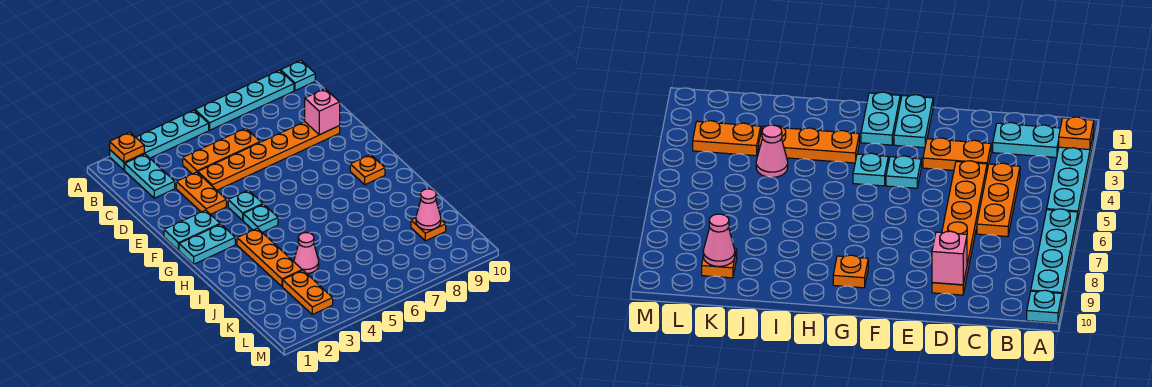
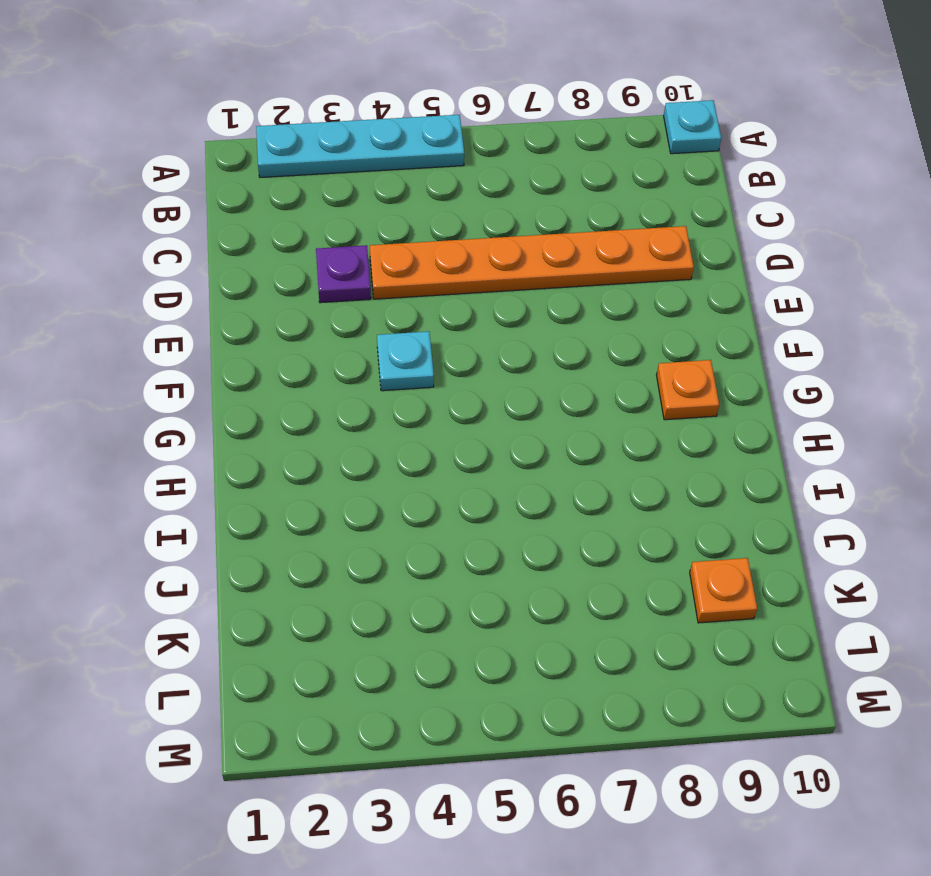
purple 1x1 plate [316,245,371,303] -> orange 1x2 plate [176,172,226,214]
none -> cyan 1x4 plate [195,70,294,130]
none -> cyan 1x2 plate [125,154,175,198]
none -> orange 1x3 plate [183,128,260,174]

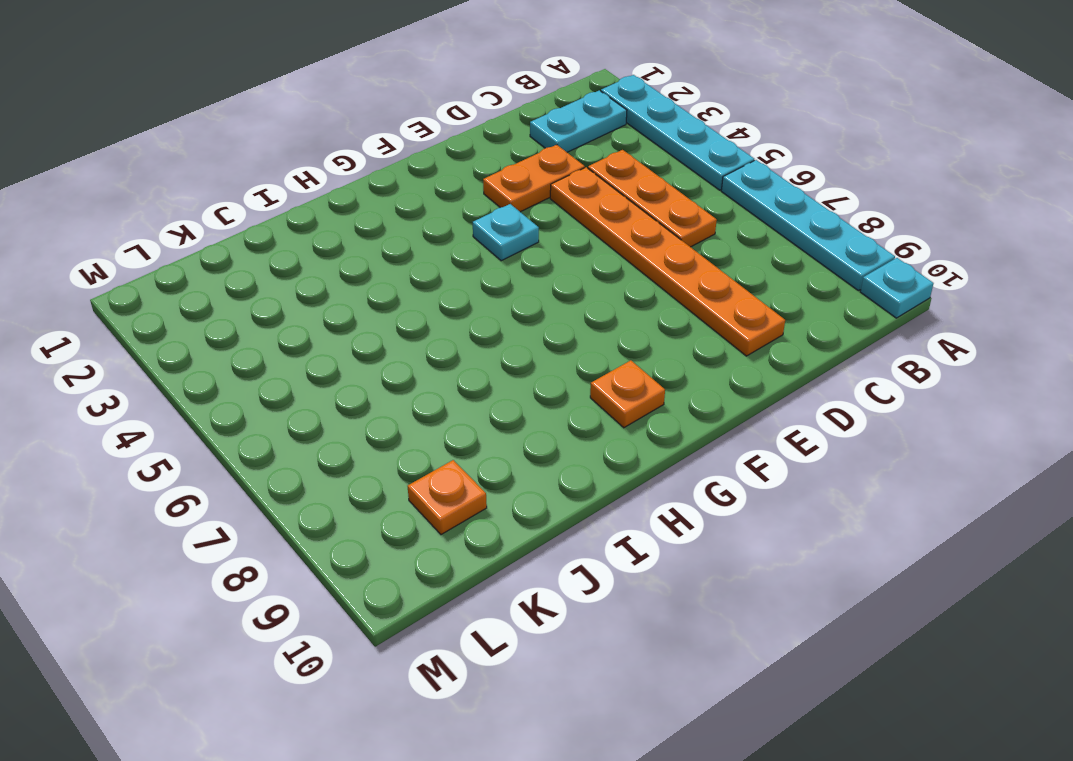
none -> cyan 1x2 plate [164,210,220,250]
none -> cyan 1x2 plate [179,224,235,264]
none -> cyan 1x1 plate [243,204,278,232]

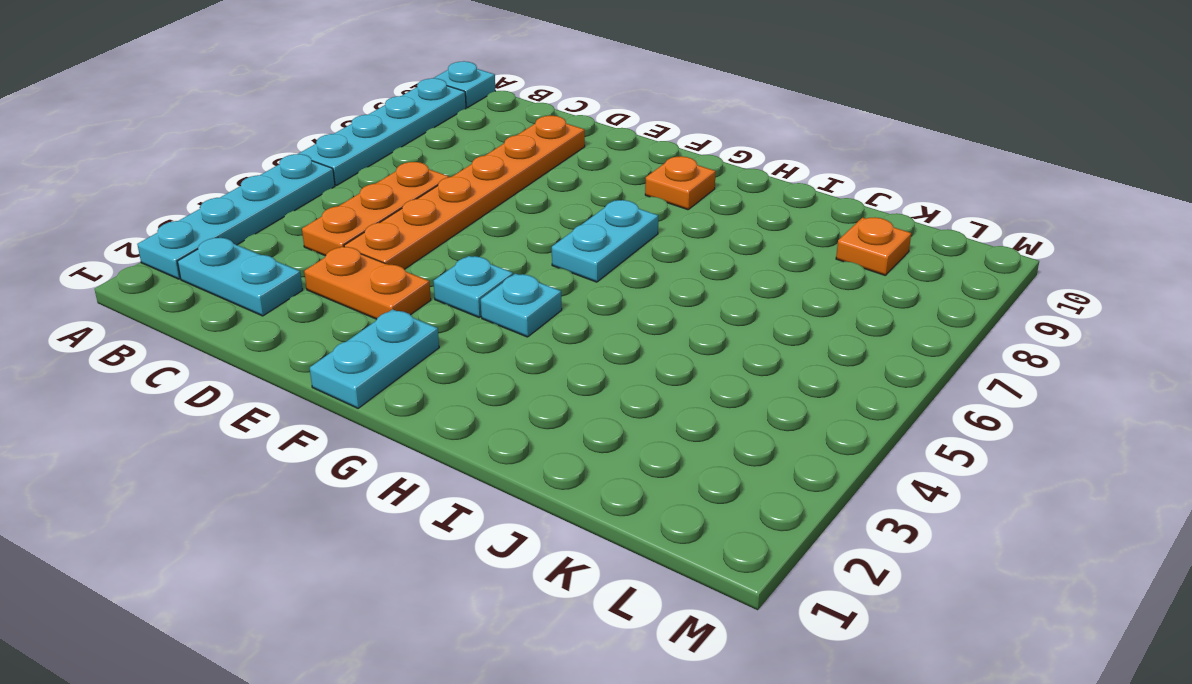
cyan 1x2 plate [552,200,658,282] -> cyan 1x2 plate moved to [179,224,235,264]
none -> orange 1x3 plate [237,228,302,286]
none -> pink 1x1 cone [294,233,319,273]
none -> orange 1x2 plate [283,270,333,314]

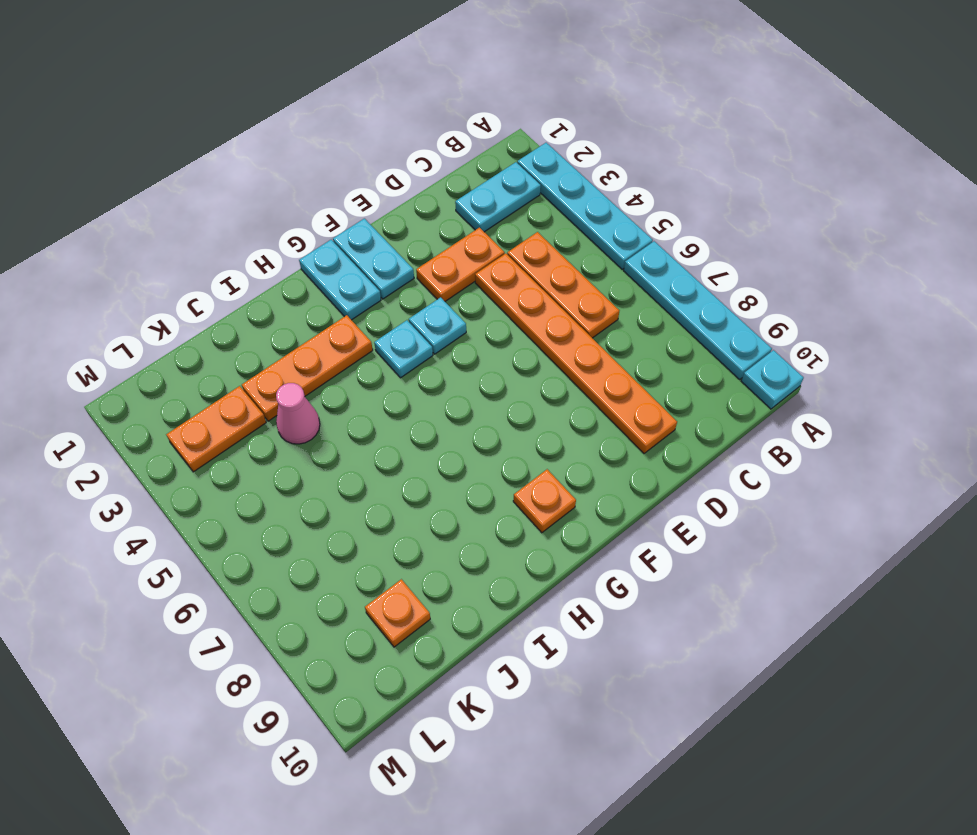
none -> orange 1x1 plate [110,132,144,162]
none -> pink 1x1 brick [305,89,340,135]
none -> pink 1x1 cone [416,189,441,230]

